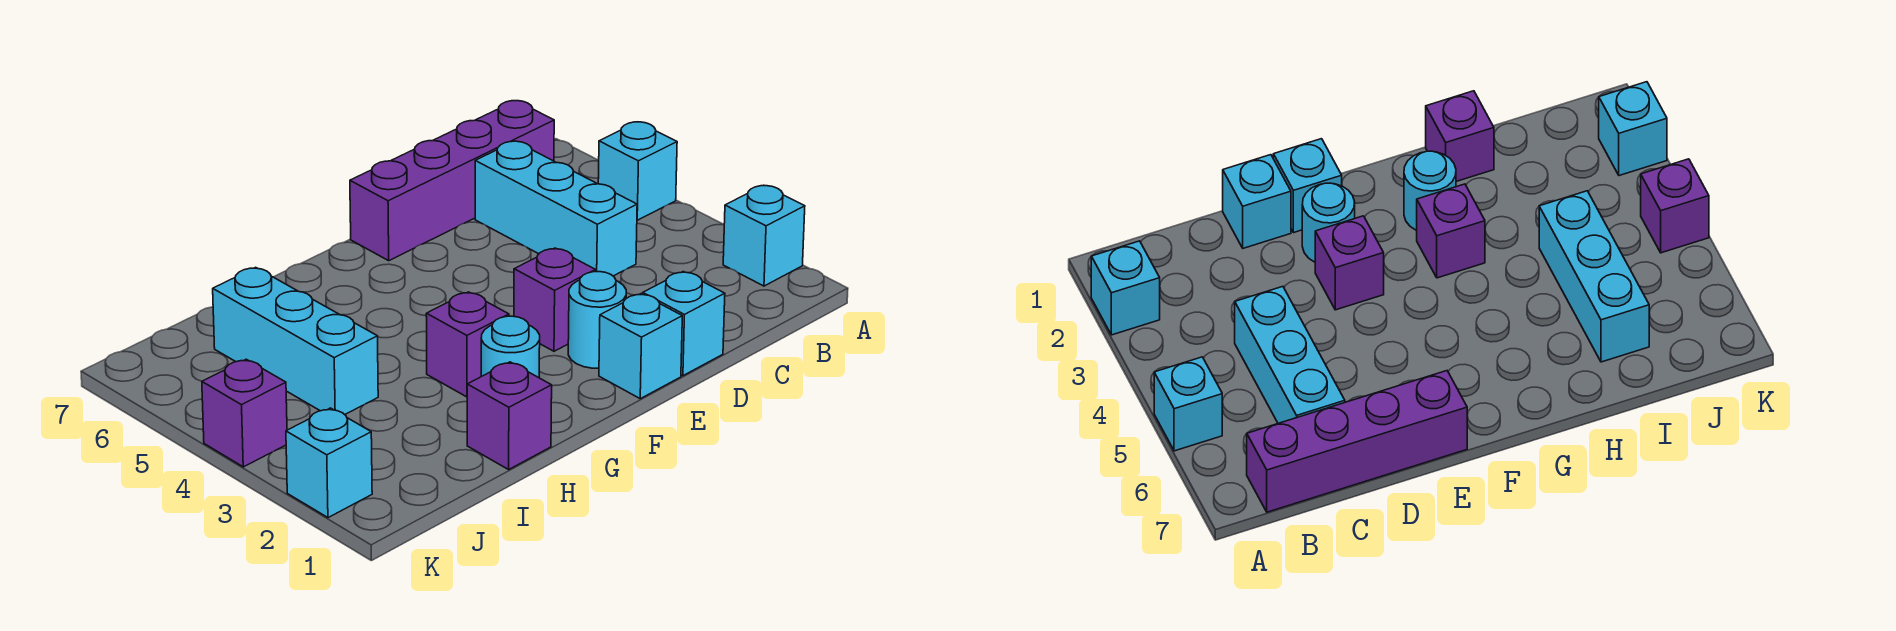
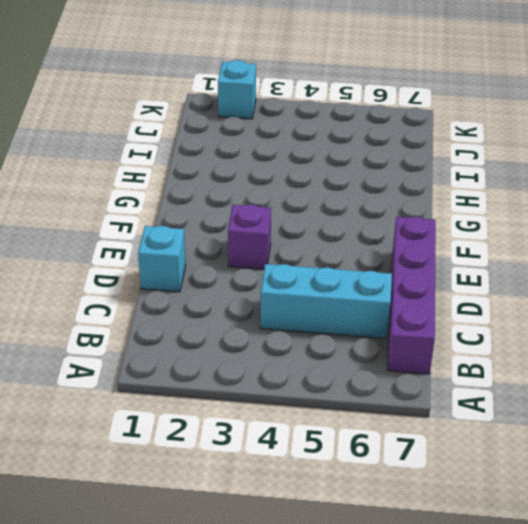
none -> cyan 1x1 brick [723,185,805,286]
none -> cyan 1x1 brick [598,122,677,220]
none -> cyan 1x1 brick [599,294,682,399]

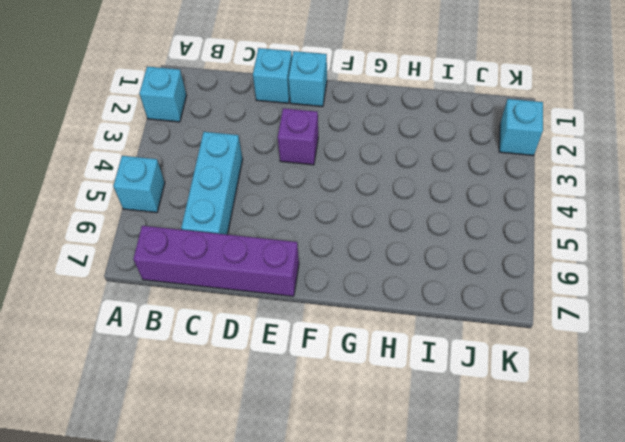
none -> cyan 1x1 round brick [568,272,626,368]
none -> cyan 1x1 round brick [481,316,540,378]
none -> purple 1x1 brick [426,292,509,397]

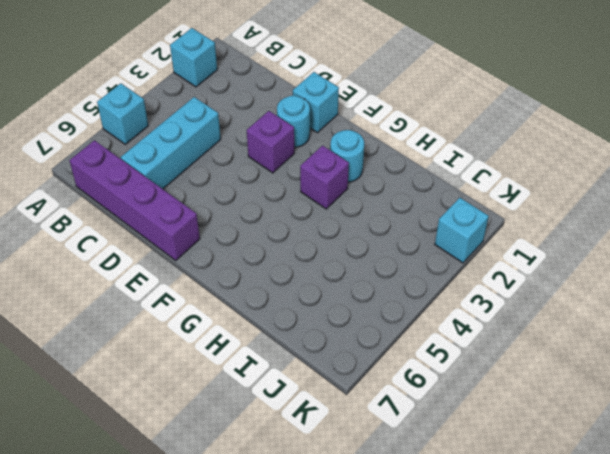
none -> cyan 1x1 brick [643,272,725,376]
none -> purple 1x1 brick [467,362,552,469]
none -> cyan 1x3 brick [213,267,378,415]

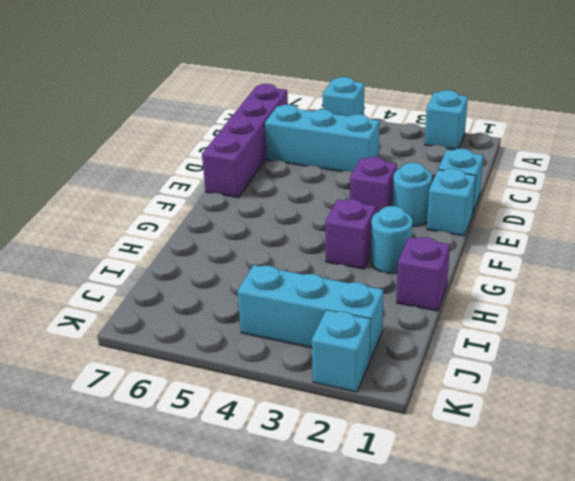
cyan 1x3 brick [238,265,383,360] -> cyan 1x3 brick moved to [213,267,378,415]
none -> purple 1x1 brick [202,359,287,467]

